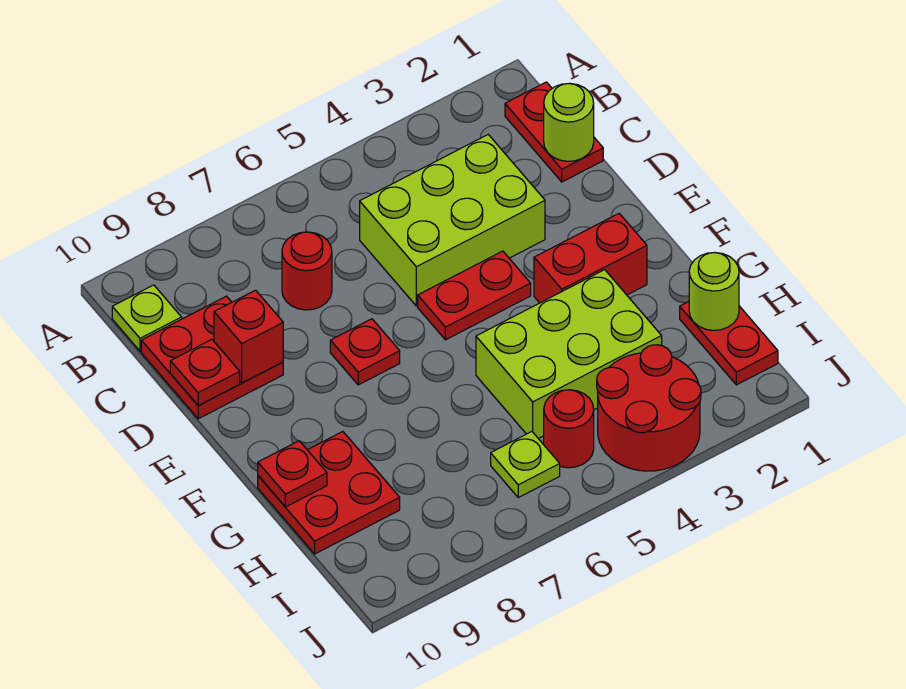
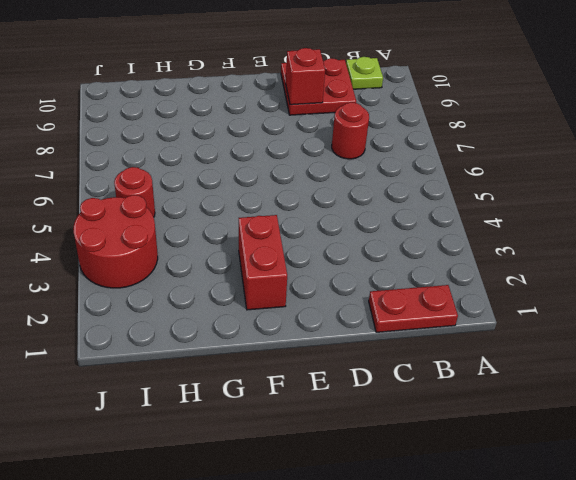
none -> lime 2x3 brick [360,135,545,306]
none -> red 1x2 plate [418,251,531,340]
none -> red 1x1 plate [330,319,400,385]

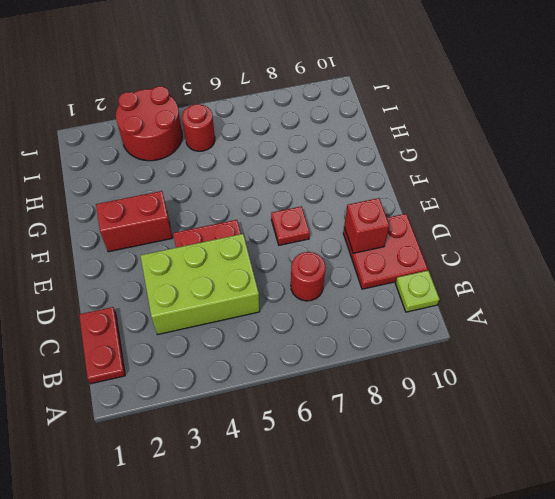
none -> lime 2x3 brick [476,270,662,438]
none -> red 2x2 plate [258,432,400,554]
none -> red 1x2 plate [680,302,778,385]

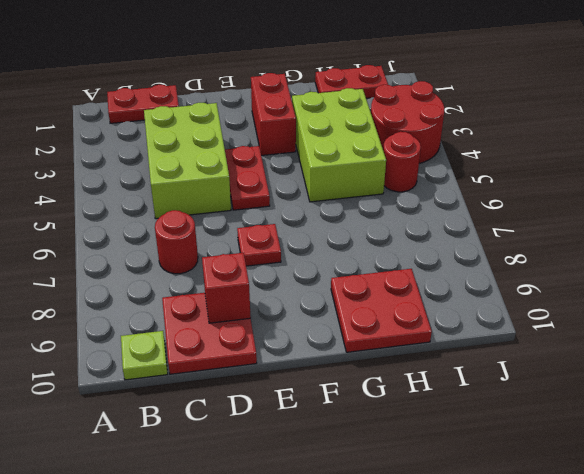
none -> lime 1x1 plate [491,432,560,497]
none -> lime 1x1 round brick [544,83,594,161]
none -> red 1x1 plate [170,339,240,406]

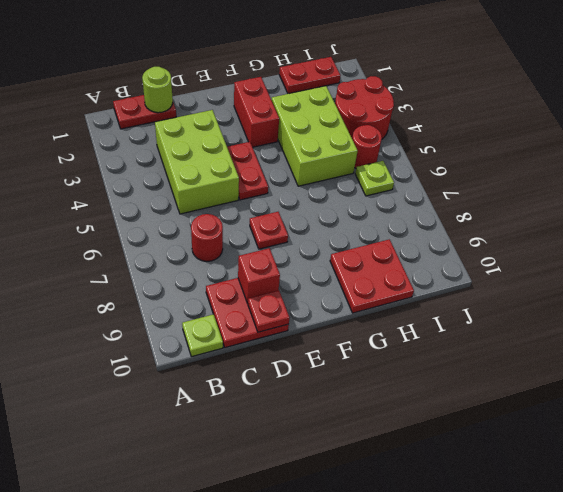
none -> red 1x1 plate [258,441,327,507]
none -> lime 1x1 round brick [689,253,739,330]

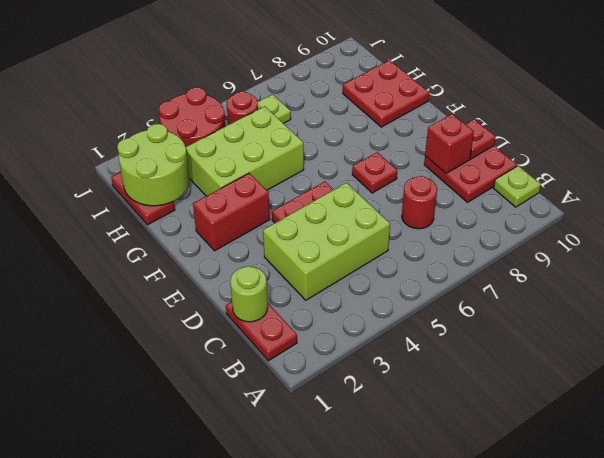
lime 2x2 round brick [117,124,189,206] -> lime 1x1 round brick [689,253,739,330]
none -> red 1x1 plate [258,441,327,507]

